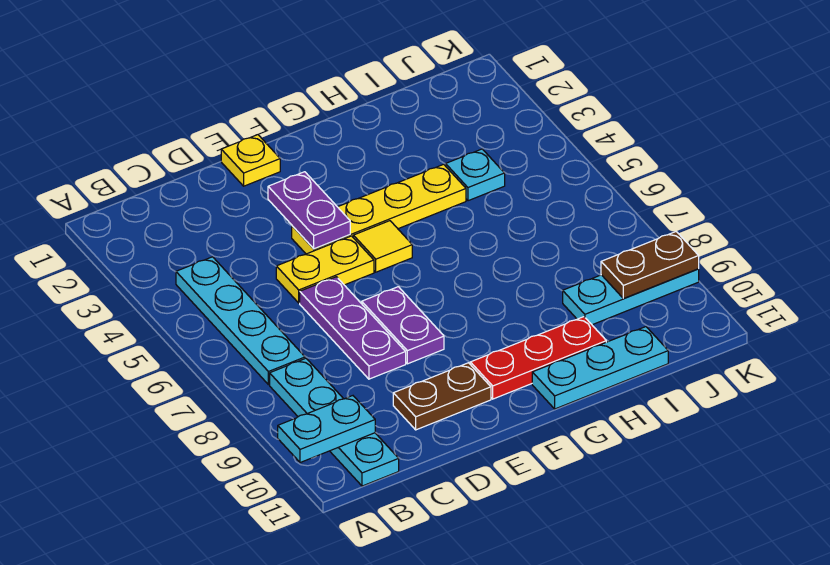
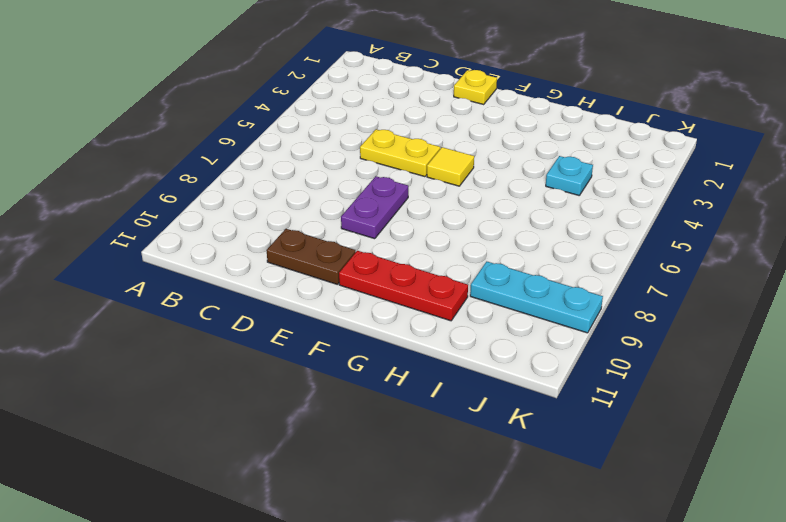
none -> cyan 1x4 plate [176,257,305,385]
none -> cyan 1x4 plate [270,358,399,486]
none -> purple 1x3 plate [300,277,406,379]

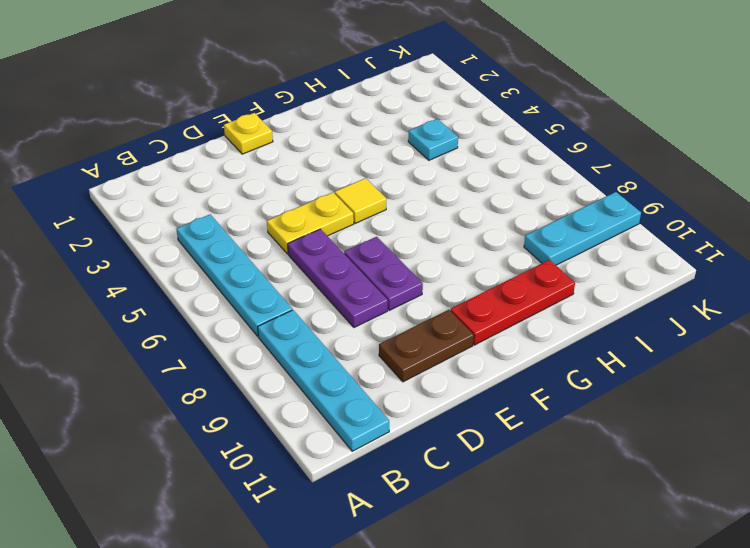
none -> yellow 1x4 plate [292,164,466,254]
none -> cyan 1x3 plate [532,327,668,409]
none -> cyan 1x2 plate [278,396,375,463]

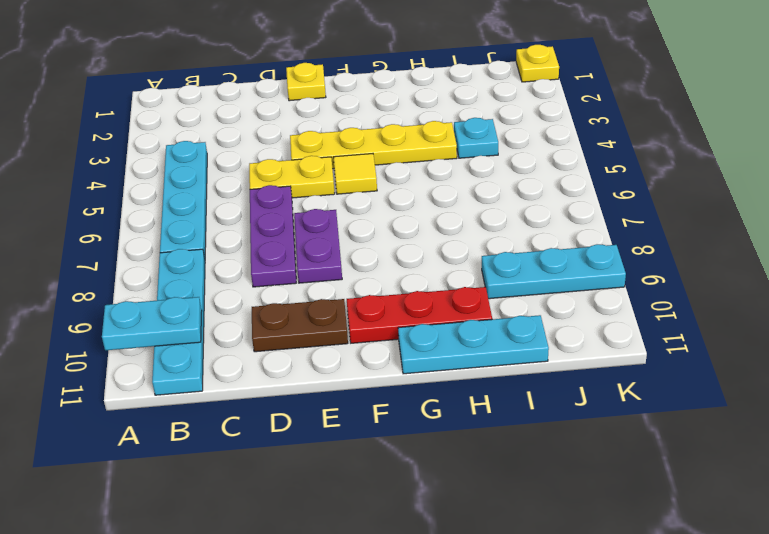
yellow 1x1 plate [516,45,559,82] -> none
none -> purple 1x2 plate [268,172,350,249]
none -> brown 1x2 plate [601,232,699,299]

